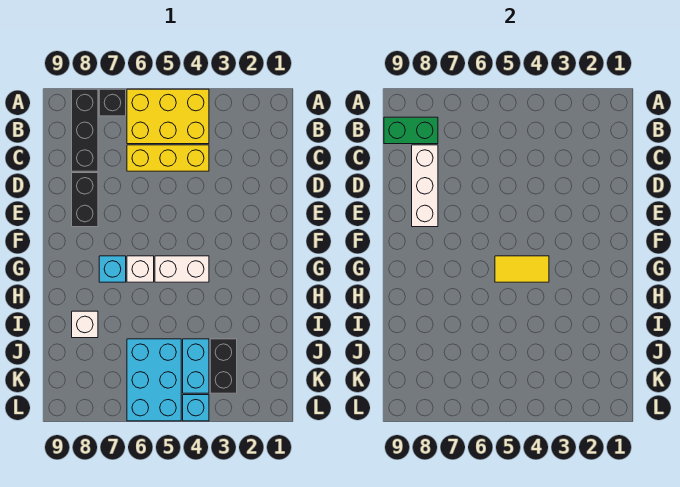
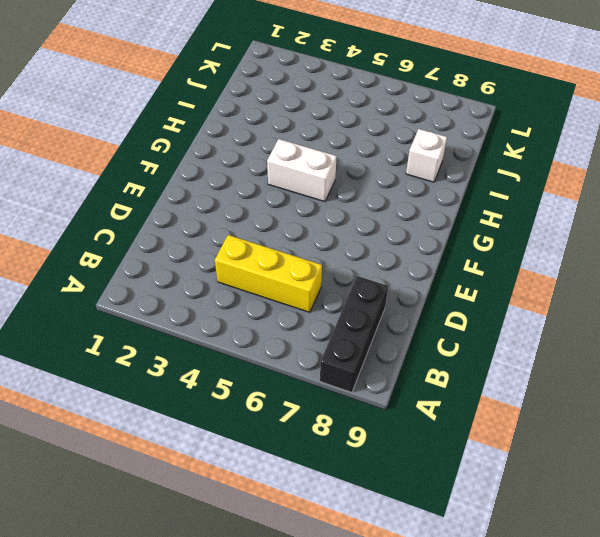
none -> yellow 2x3 brick [127,89,209,144]
none -> black 1x1 brick [99,89,126,116]
none -> black 1x2 brick [72,173,98,227]

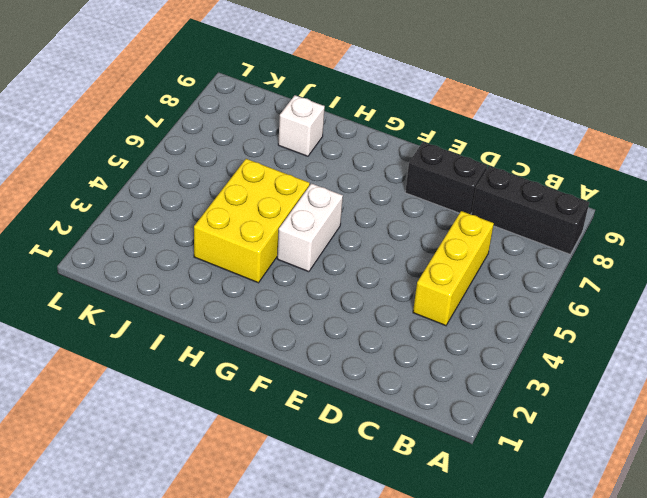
yellow 2x3 brick [194,159,310,283] -> yellow 2x3 brick moved to [127,89,209,144]
none -> black 1x1 brick [99,89,126,116]
none -> white 1x1 brick [127,256,154,282]
none -> cyan 1x1 brick [99,256,126,282]

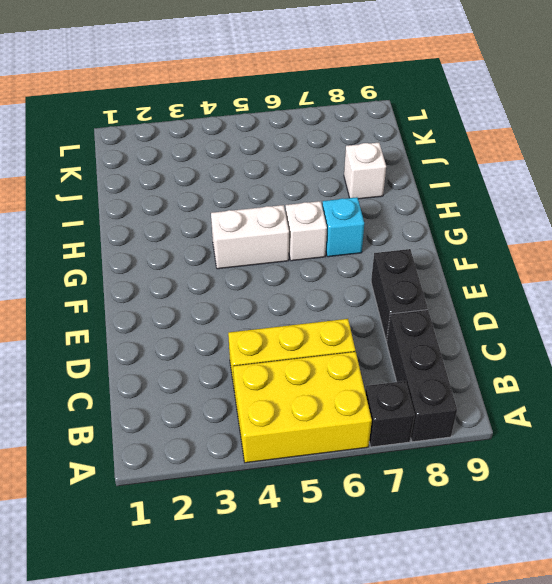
none -> black 1x2 brick [210,339,237,393]
none -> cyan 1x2 brick [183,339,209,393]
none -> cyan 2x3 brick [127,339,181,421]

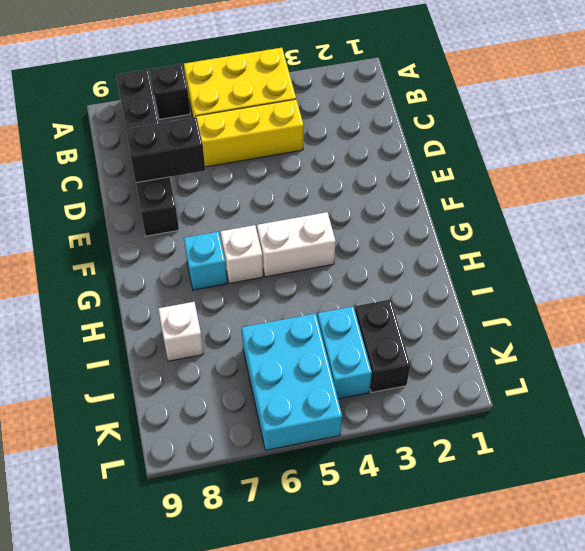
black 1x2 brick [126,117,205,183] -> white 1x3 brick [412,145,438,227]
none -> cyan 1x1 brick [183,395,209,421]
none -> green 1x2 brick [384,117,438,144]
none -> yellow 1x2 tile [495,256,549,282]

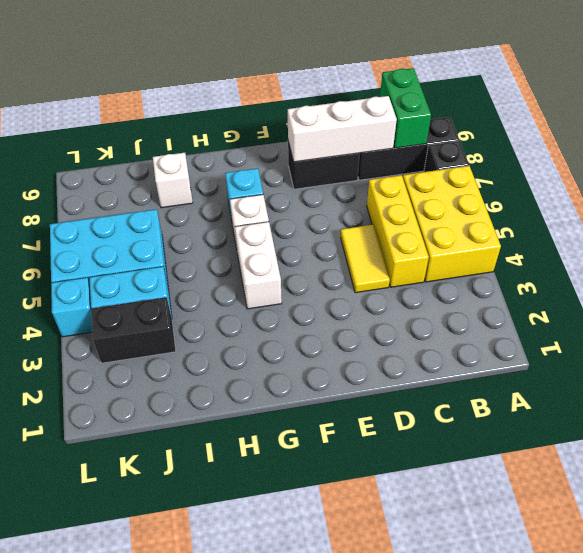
yellow 1x2 tile [341,225,390,293] -> yellow 1x2 tile moved to [495,256,549,282]

